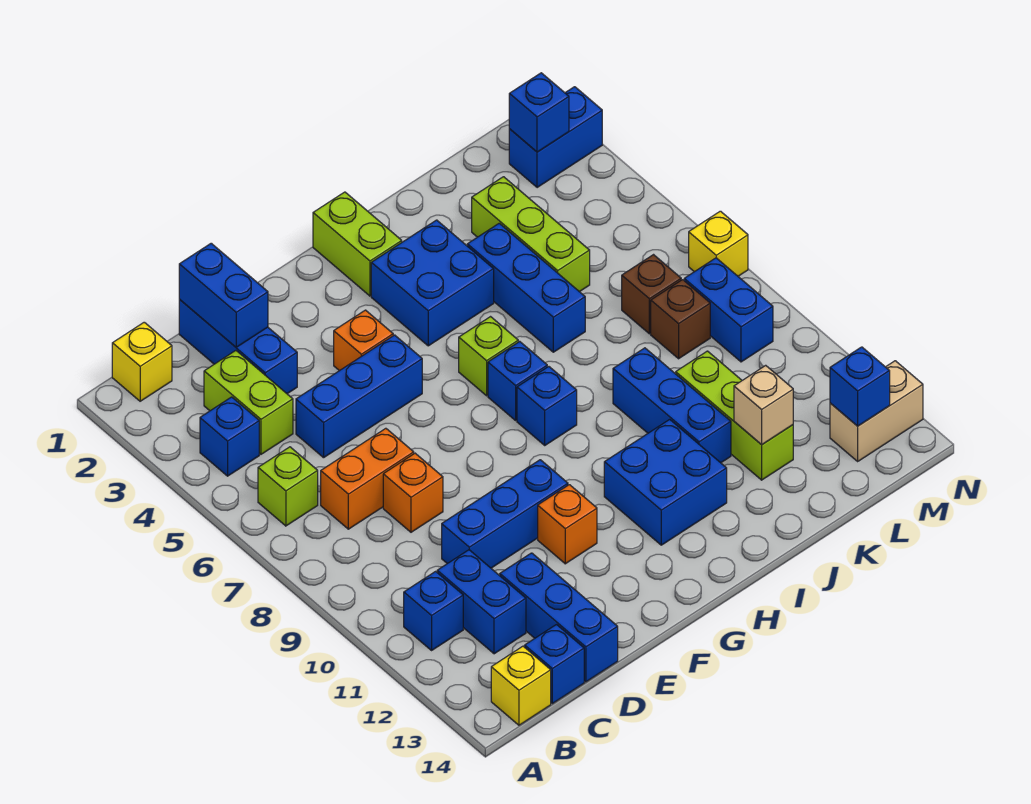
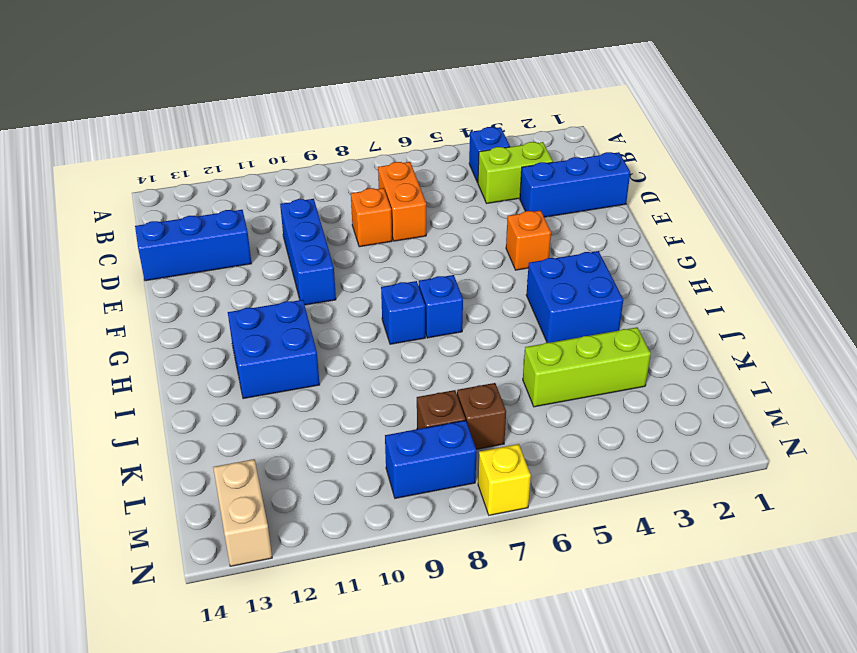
none -> yellow 1x1 brick [112,322,172,401]
none -> lime 1x1 brick [258,447,318,526]
none -> blue 1x1 brick [404,571,463,650]
none -> yellow 1x1 brick [491,646,551,725]

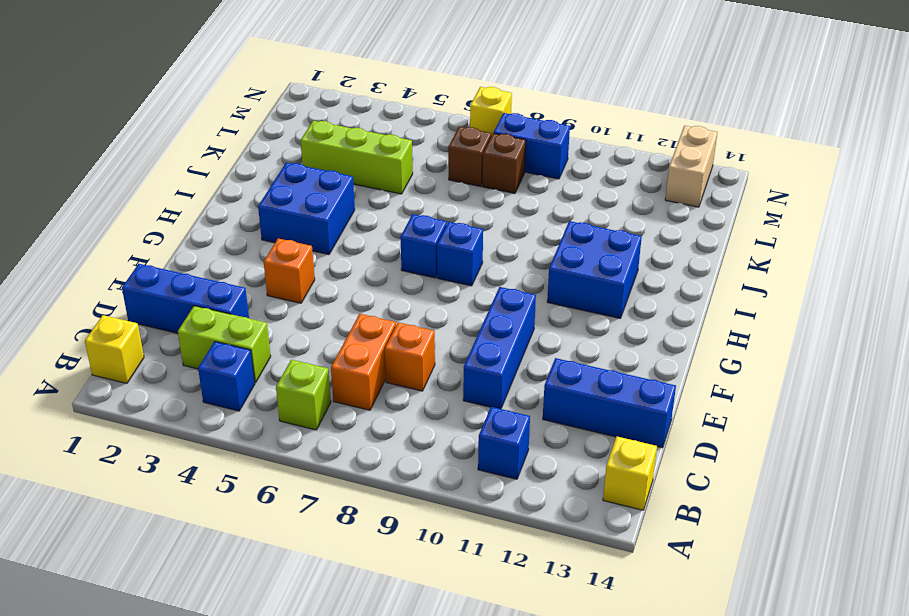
none -> blue 1x2 brick [437,550,526,654]
none -> blue 1x1 brick [525,625,584,704]
none -> blue 1x3 brick [296,335,422,458]
none -> orange 1x1 brick [538,485,597,564]

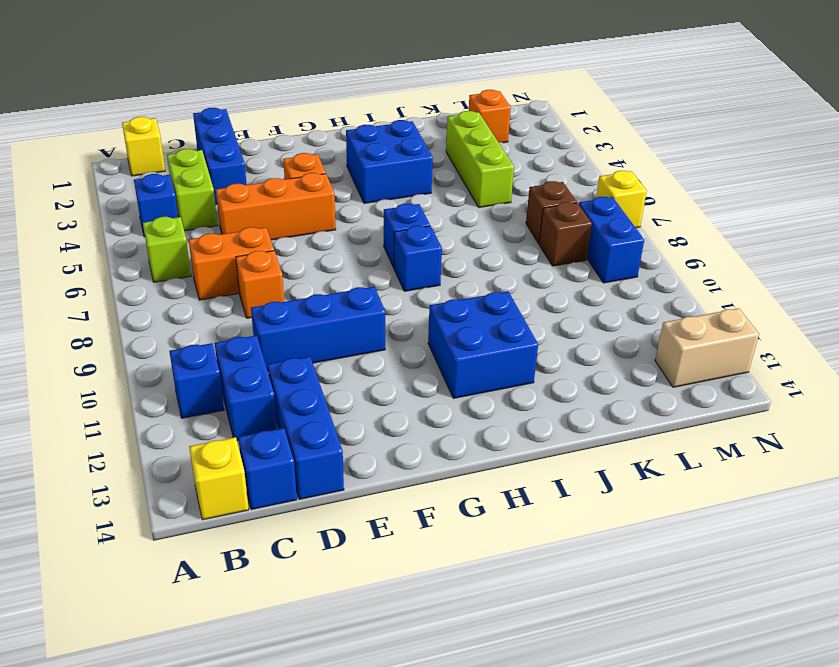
orange 1x3 brick [216,173,336,240] -> blue 1x3 brick [296,335,422,458]
orange 1x1 brick [469,90,511,143] -> orange 1x1 brick moved to [538,485,597,564]
none -> lime 1x2 brick [313,192,402,296]
none -> lime 1x1 brick [459,317,518,396]
none -> blue 1x3 brick [467,223,585,352]
none -> blue 1x3 brick [613,348,731,463]

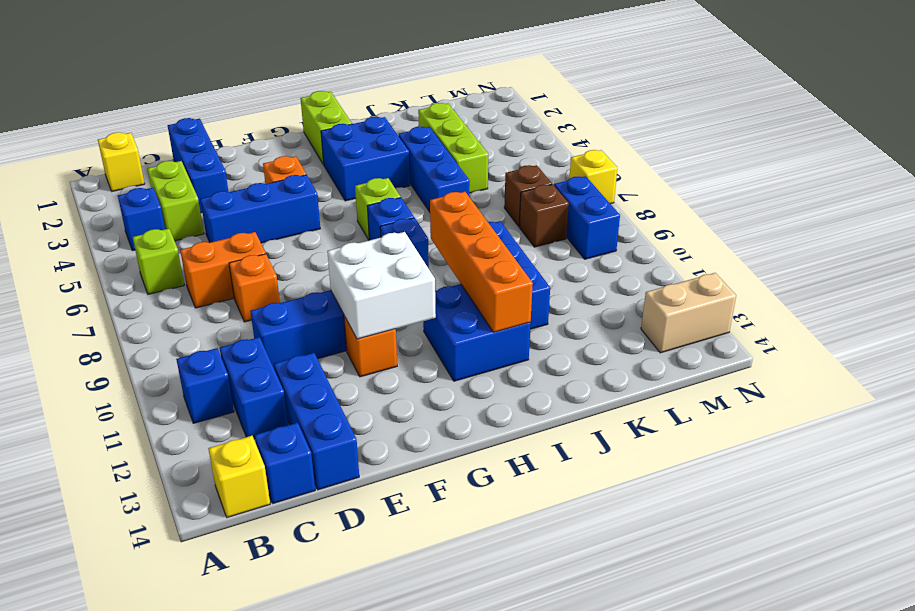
white 2x2 brick [327,232,436,339] -> none
orange 1x4 brick [430,192,533,332] -> none
none -> lime 1x3 brick [676,351,793,480]
none -> blue 1x2 brick [509,87,602,188]
none -> blue 1x2 brick [179,243,268,347]
none -> tan 1x1 brick [734,365,793,445]

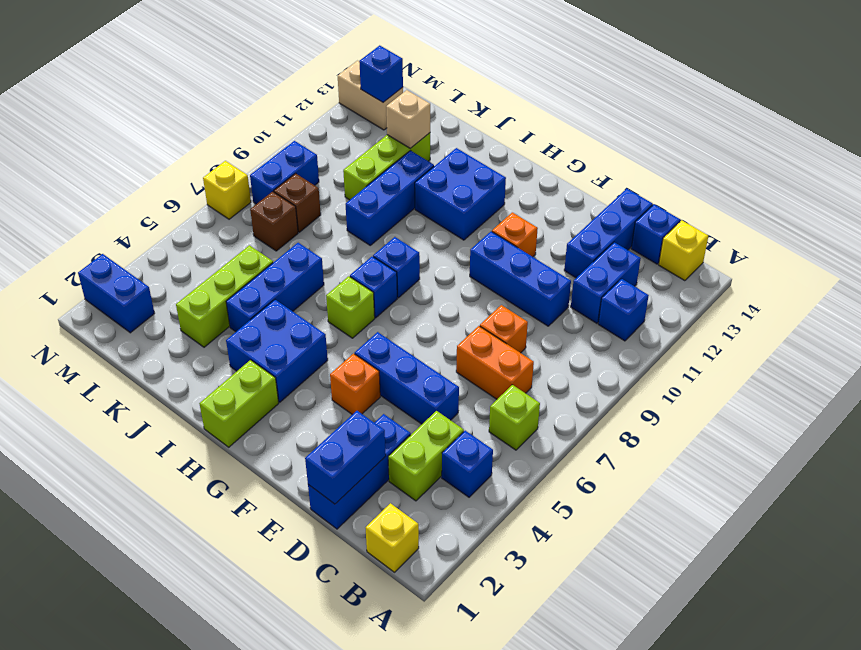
none -> blue 1x1 brick [509,73,569,152]

